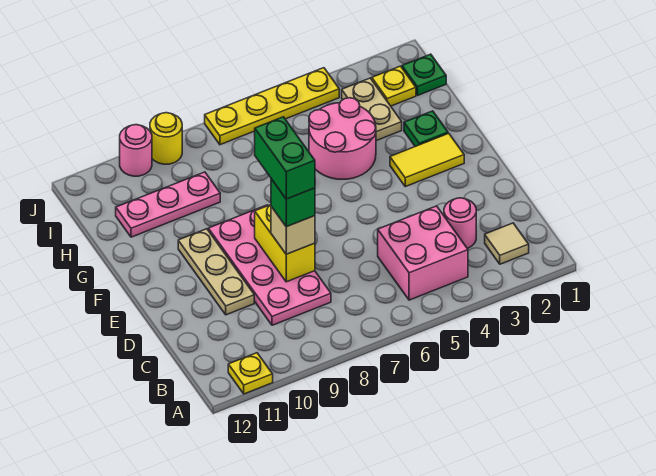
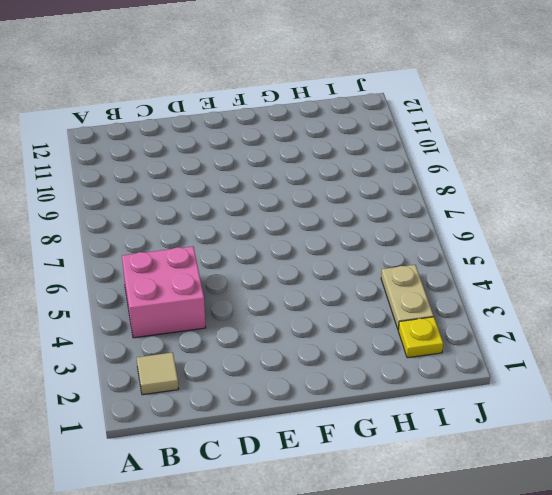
tan 1x2 plate [381,265,433,330] -> tan 1x2 plate turned to [342,78,402,141]
none -> yellow 1x1 plate [228,353,273,394]
none -> pink 1x1 round brick [444,198,476,248]
none -> pink 2x4 plate [208,205,331,325]

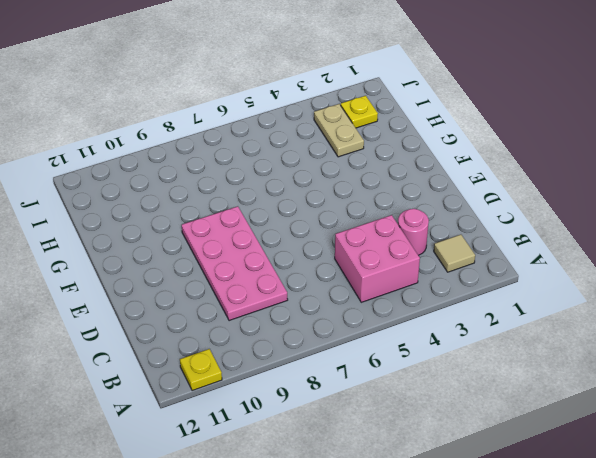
none -> tan 1x3 plate [178,229,254,315]
none -> yellow 1x2 tile [390,133,464,187]
none -> green 1x1 plate [404,111,448,146]

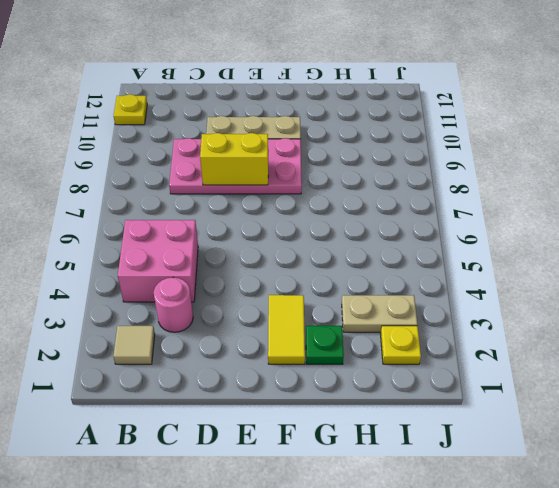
none -> pink 2x2 round brick [309,98,376,179]
none -> pink 1x3 plate [116,172,220,237]
none -> green 1x1 plate [402,54,446,96]

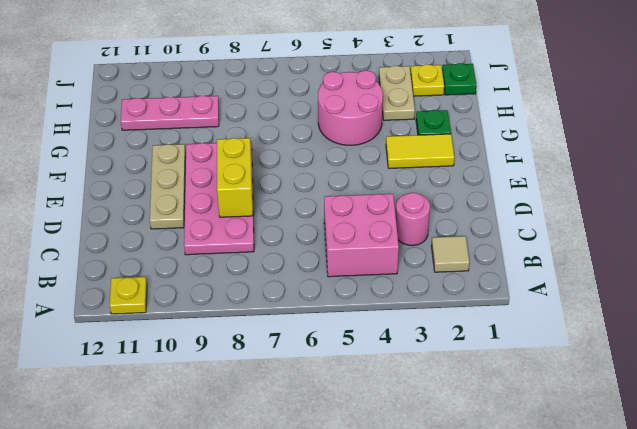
none -> yellow 1x4 plate [205,68,339,145]
none -> yellow 1x1 round brick [150,113,182,164]
none -> pink 1x1 round brick [120,125,152,176]

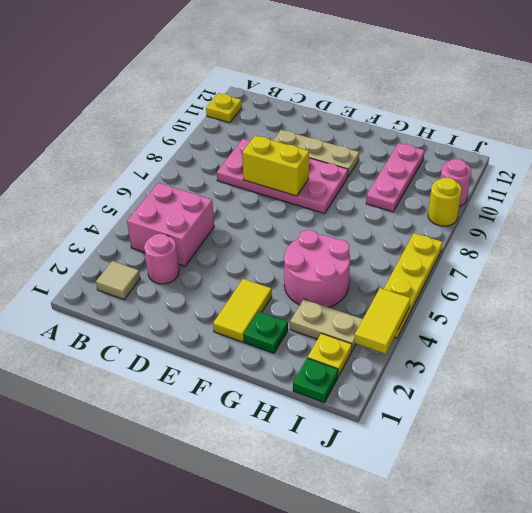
yellow 1x2 tile [354,288,411,354] -> none
none -> tan 1x1 brick [271,206,315,254]
none -> green 1x1 brick [271,179,315,227]
none -> green 1x2 brick [255,117,315,199]

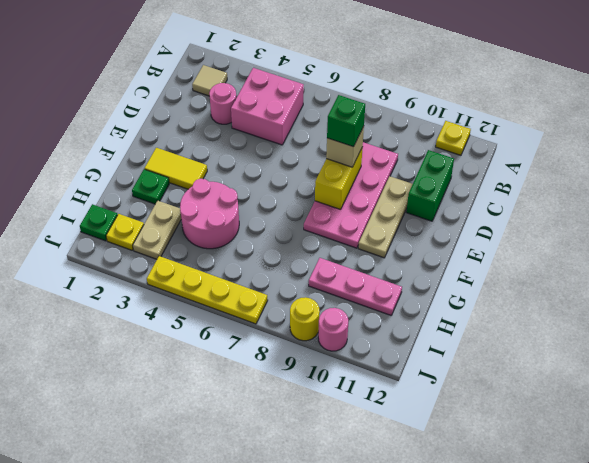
green 1x2 brick [406,150,454,221] -> green 1x2 brick moved to [255,117,315,199]

